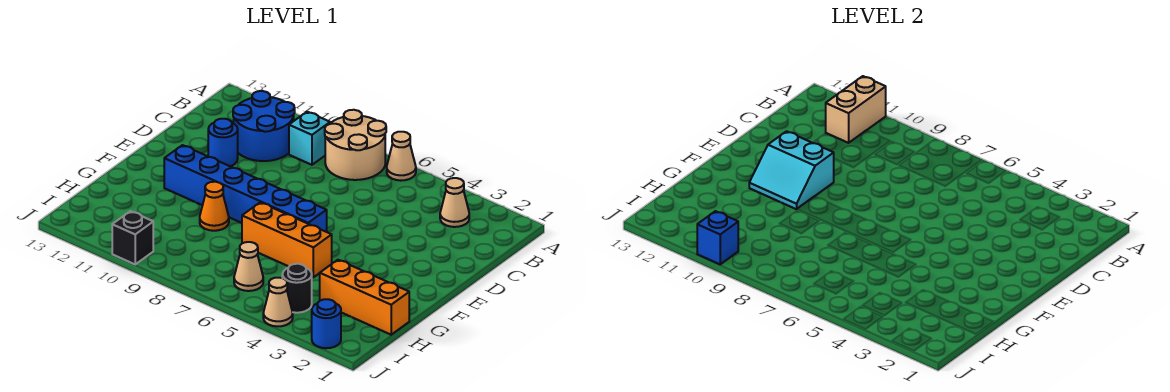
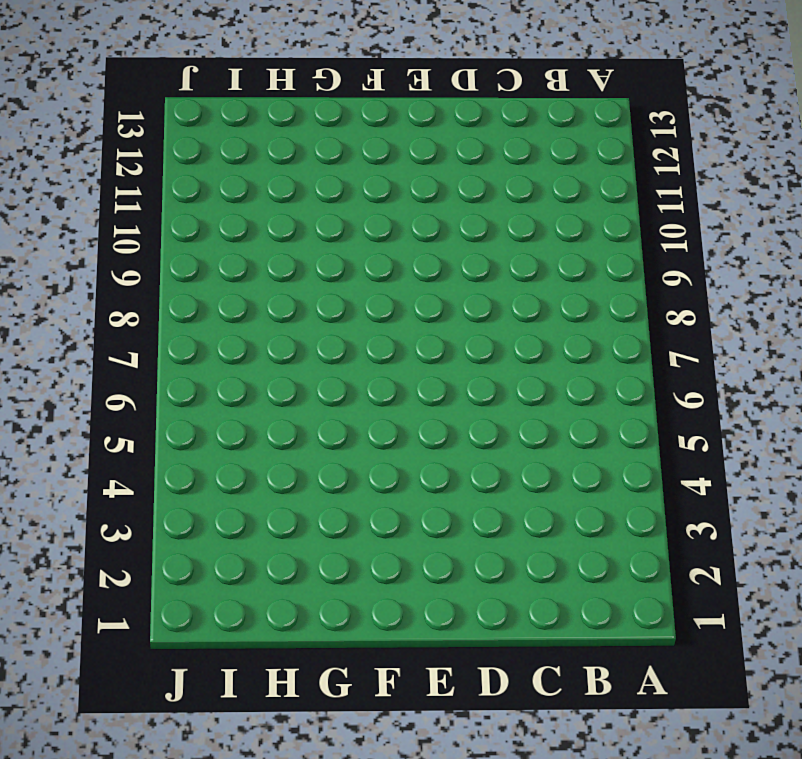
none -> tan 1x1 cone [387,132,416,181]
none -> tan 2x2 round brick [325,110,386,180]
none -> tan 1x1 cone [440,178,469,227]

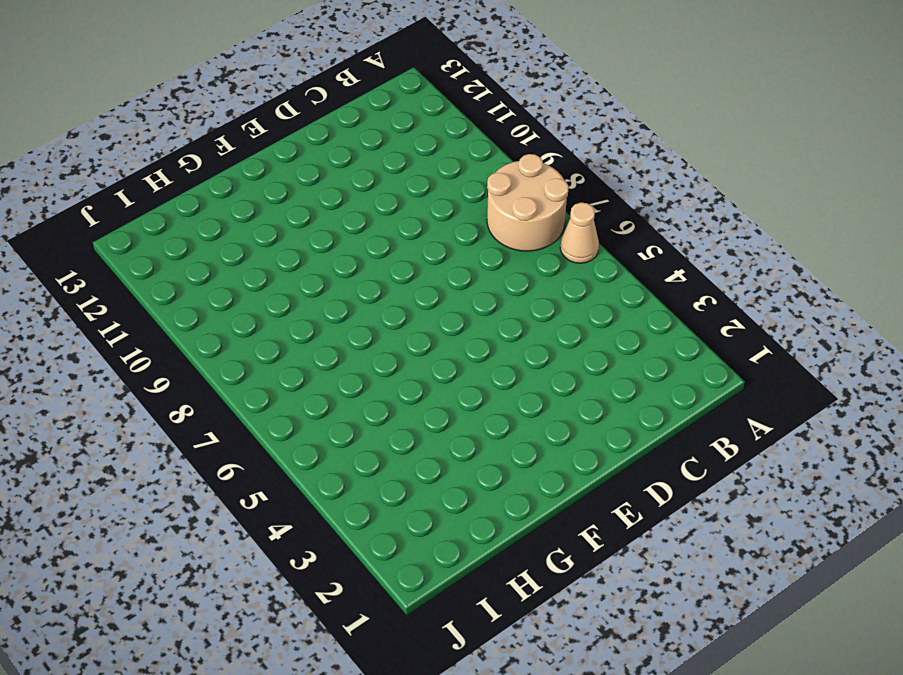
none -> tan 1x1 cone [440,178,469,227]
none -> cyan 1x1 brick [289,112,330,165]
none -> blue 2x2 round brick [233,91,295,161]

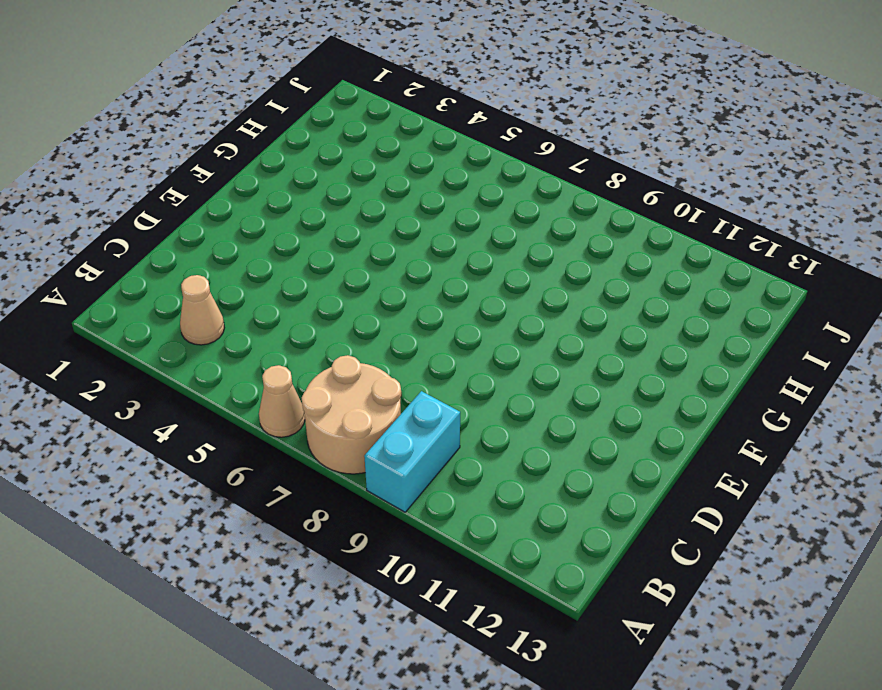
cyan 1x2 brick [364,391,460,512] -> cyan 1x1 brick [289,112,330,165]
none -> blue 2x2 round brick [233,91,295,161]
none -> blue 1x1 round brick [208,119,238,166]
none -> blue 1x6 brick [164,145,327,232]

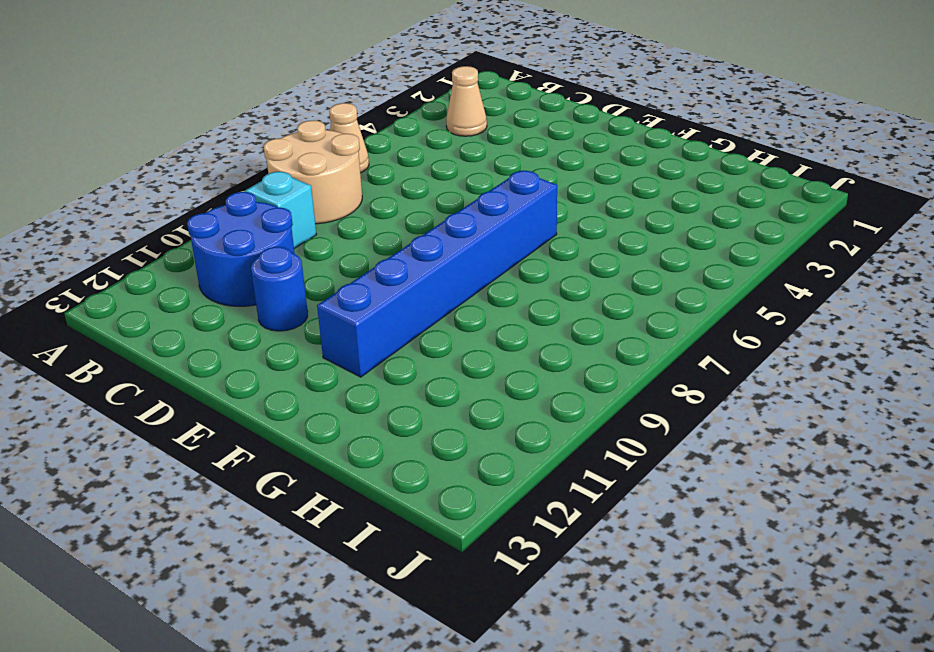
none -> orange 1x3 brick [242,202,332,277]
none -> orange 1x1 cone [200,182,229,231]
none -> orange 1x3 brick [320,260,409,335]

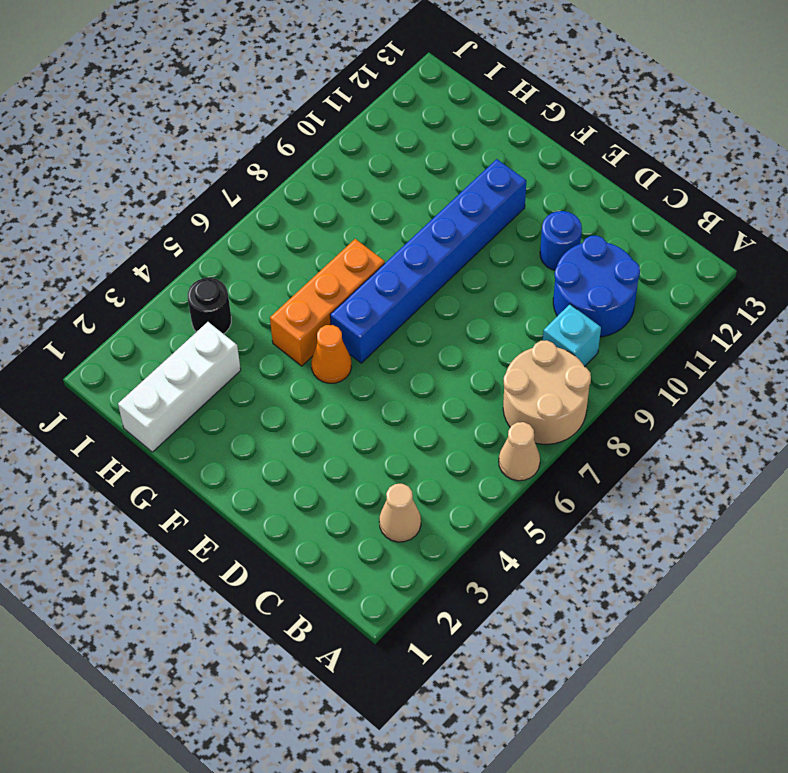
orange 1x1 cone [311,325,352,383] -> orange 1x1 cone moved to [200,182,229,231]
white 1x3 brick [118,322,241,452] -> orange 1x3 brick [320,260,409,335]
none -> tan 1x1 cone [234,242,263,291]
none -> blue 1x1 round brick [312,299,341,348]
none -> tan 1x1 cone [263,278,293,326]

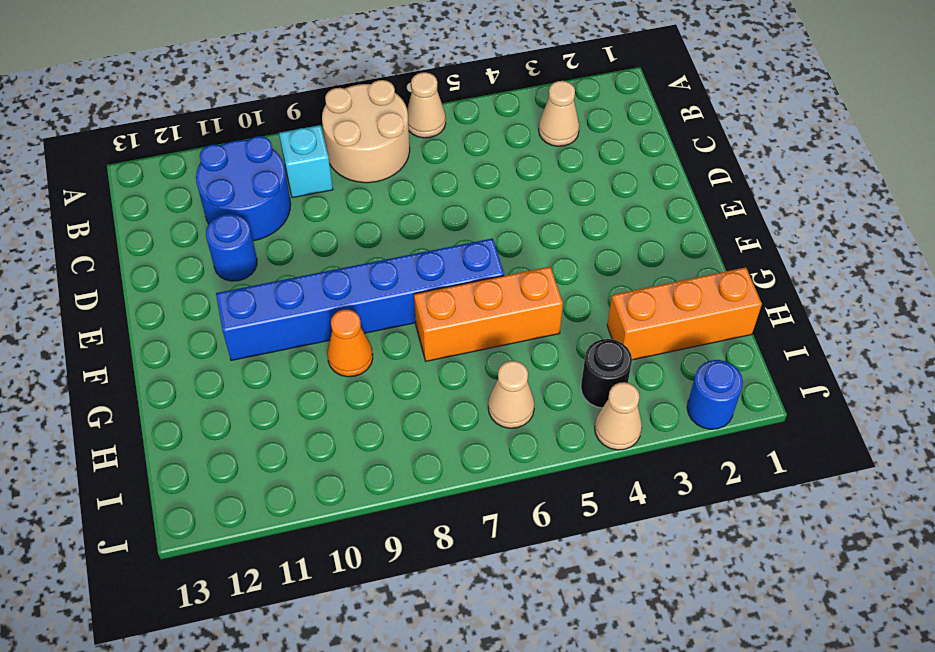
none -> black 1x1 brick [112,211,153,264]
none -> tan 1x2 brick [826,76,886,143]
none -> cyan 2x2 slope [749,131,834,209]

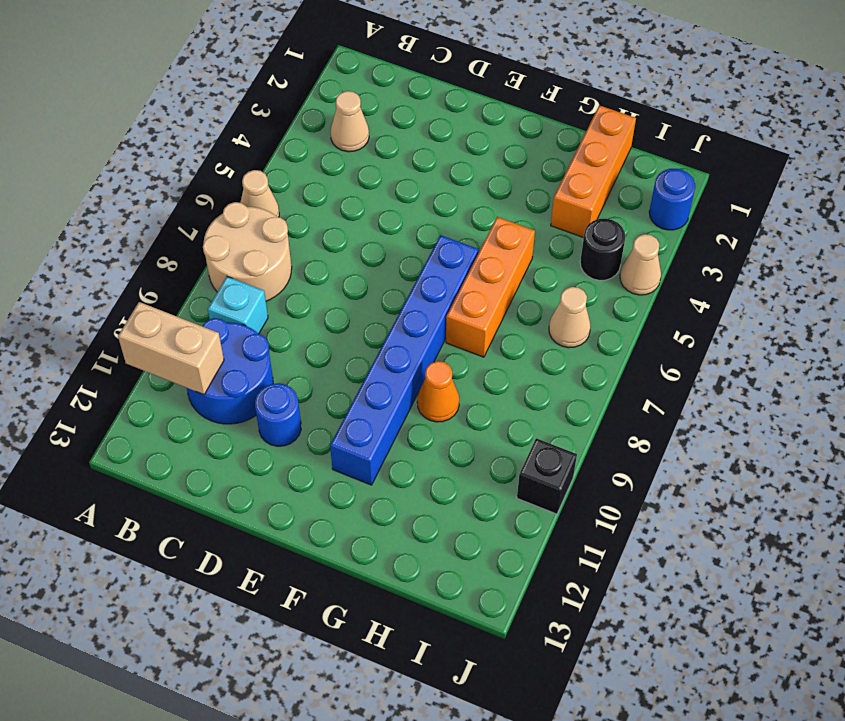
none -> cyan 2x2 slope [749,131,834,209]
none -> blue 1x1 brick [697,211,738,264]

